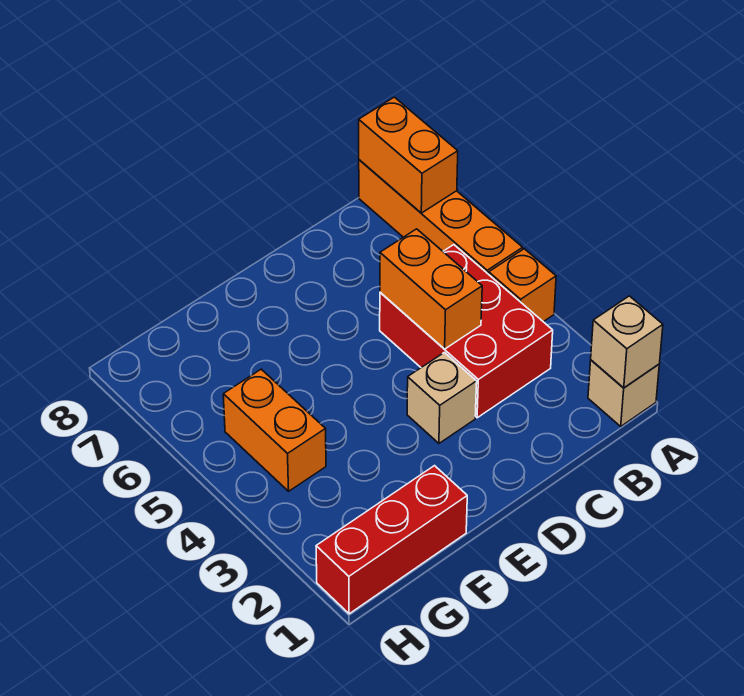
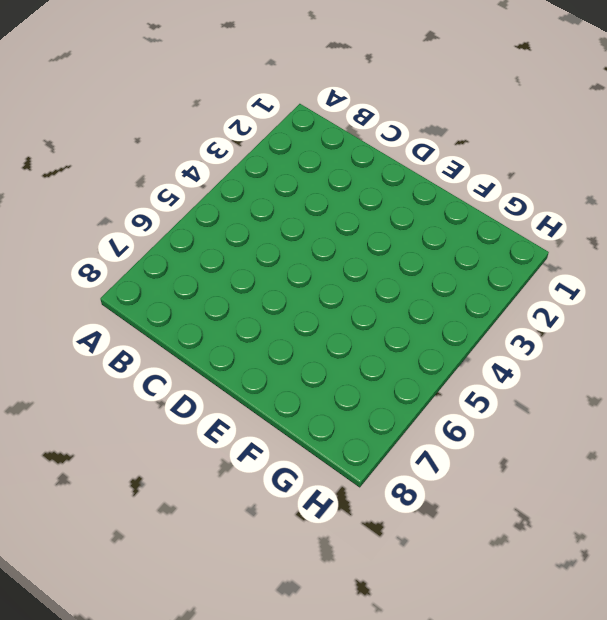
none -> tan 1x1 brick [588,360,659,426]
none -> orange 1x1 brick [489,249,556,322]

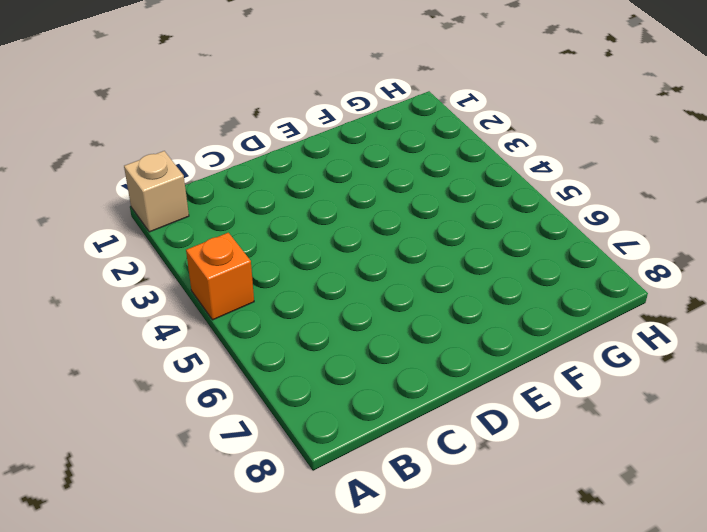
none -> orange 1x4 brick [359,160,523,274]
none -> red 2x3 brick [380,245,553,418]

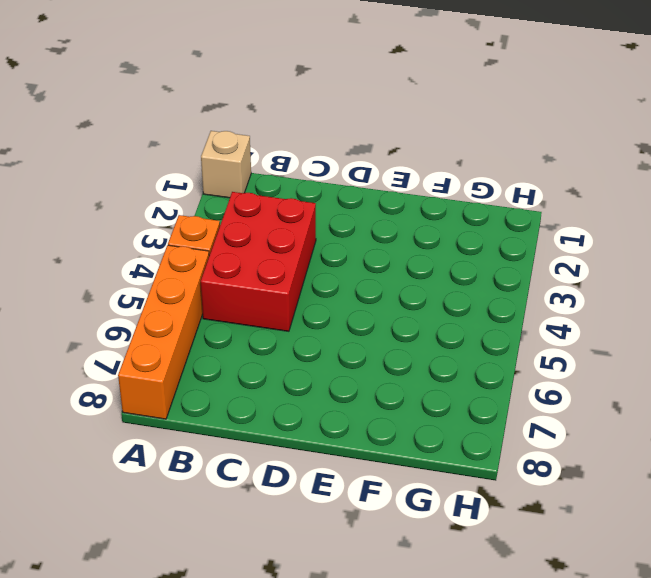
none -> tan 1x1 brick [407,352,477,443]
none -> red 1x3 brick [316,466,467,614]

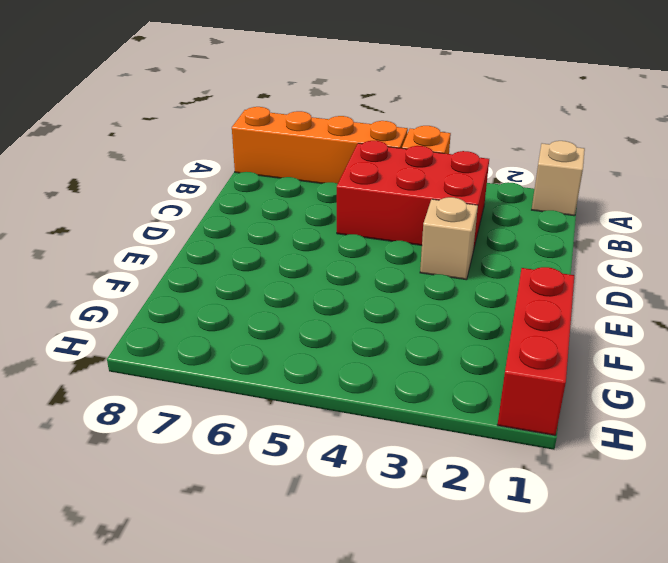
none -> orange 1x2 brick [223,369,326,491]
none -> tan 1x1 brick [591,296,663,388]

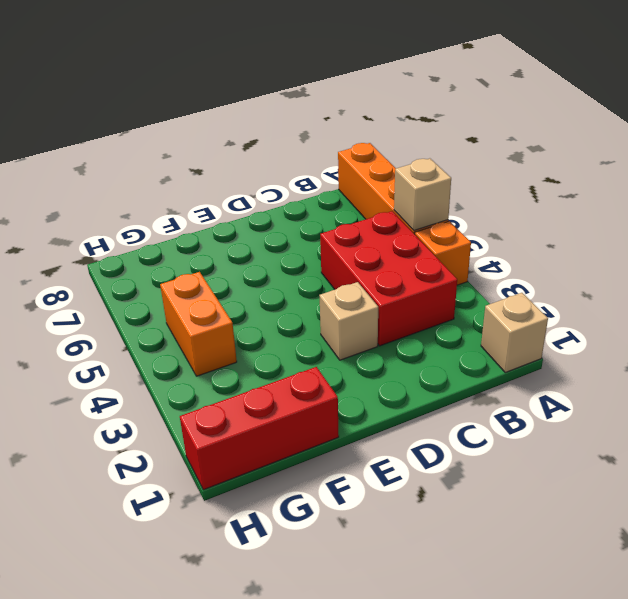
tan 1x1 brick [394,158,451,231] -> tan 1x1 brick moved to [591,296,663,388]
none -> orange 1x2 brick [359,97,458,213]
none -> orange 1x2 brick [380,229,482,349]

